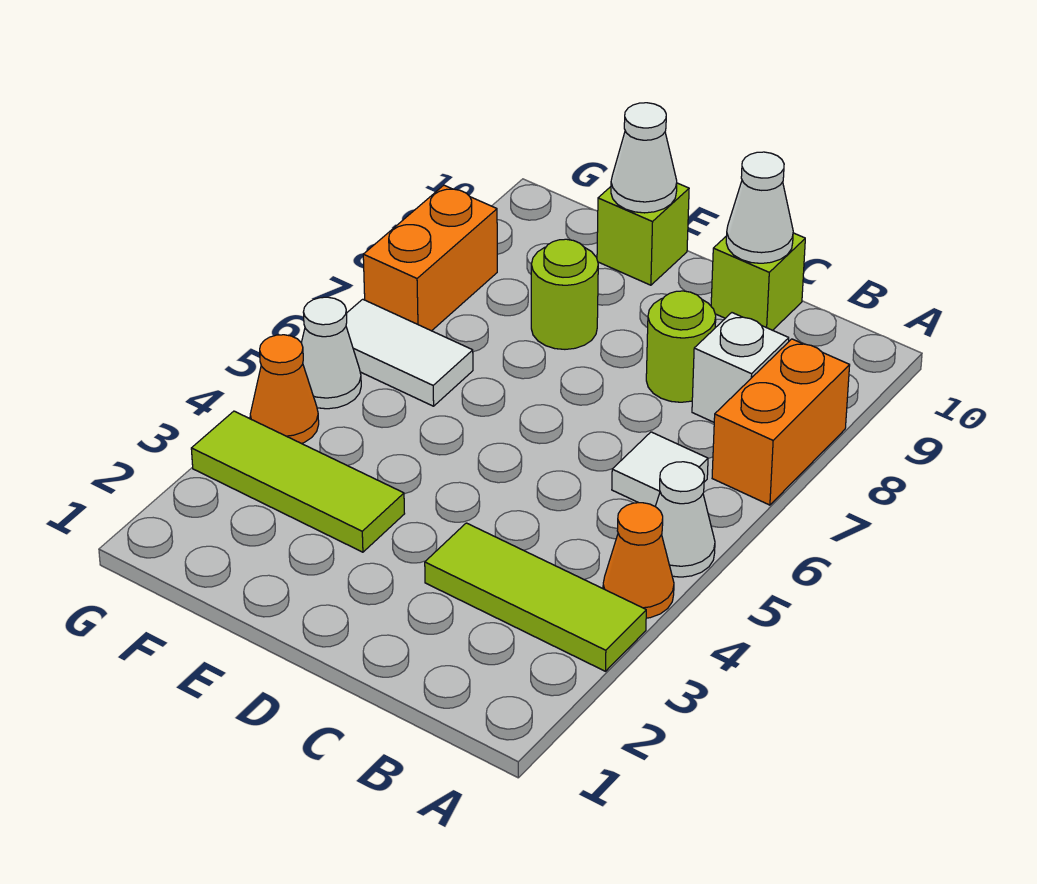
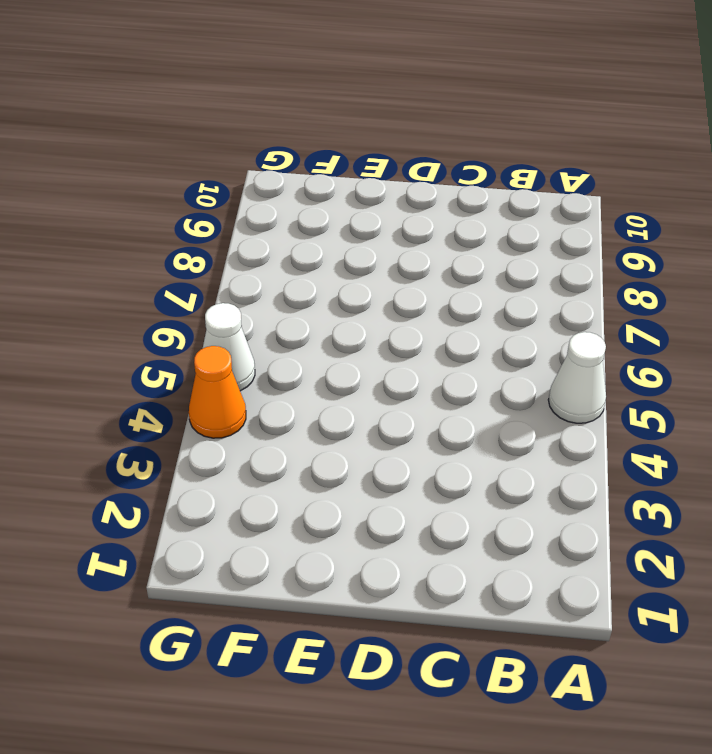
none -> lime 1x3 tile [425,523,646,671]
none -> orange 1x1 cone [603,503,674,618]
none -> orange 1x2 brick [712,339,850,505]

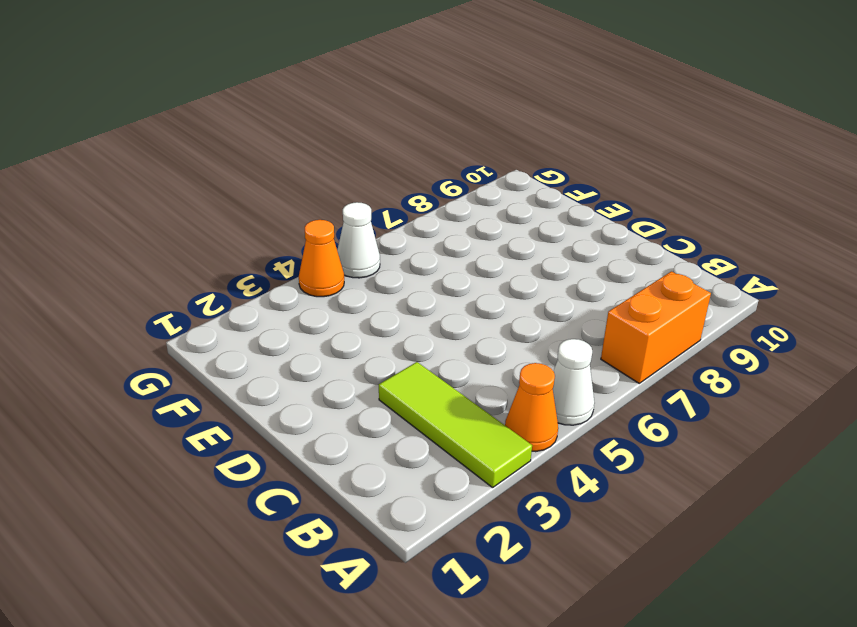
none -> white 1x1 tile [612,432,708,506]
none -> white 1x1 brick [692,313,789,422]
none -> lime 1x1 round brick [646,291,716,402]

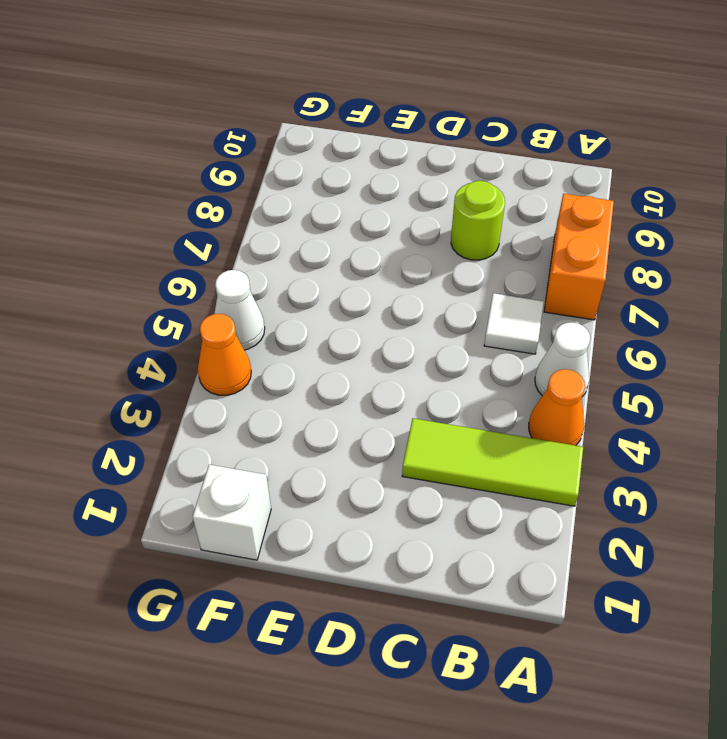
white 1x1 brick [193,465,271,560] -> white 1x1 brick moved to [692,313,789,422]
none -> lime 1x1 brick [711,233,805,330]
none -> lime 1x3 tile [191,411,405,552]
none -> lime 1x1 round brick [531,239,598,349]

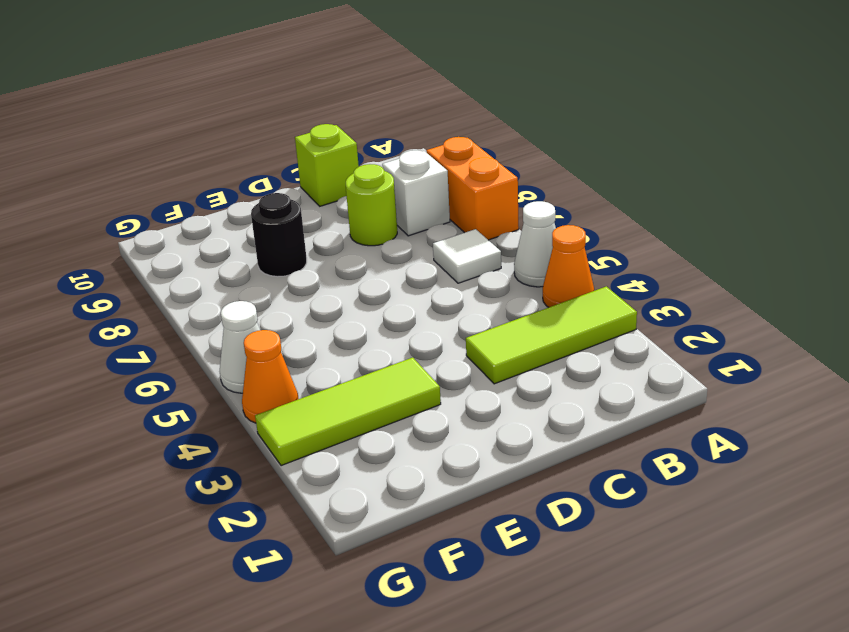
black 1x1 round brick [251,193,307,277] -> lime 1x1 round brick [531,239,598,349]
none -> lime 1x1 brick [597,183,689,285]
none -> white 1x2 tile [346,299,473,406]
none -> orange 1x2 brick [363,185,497,331]

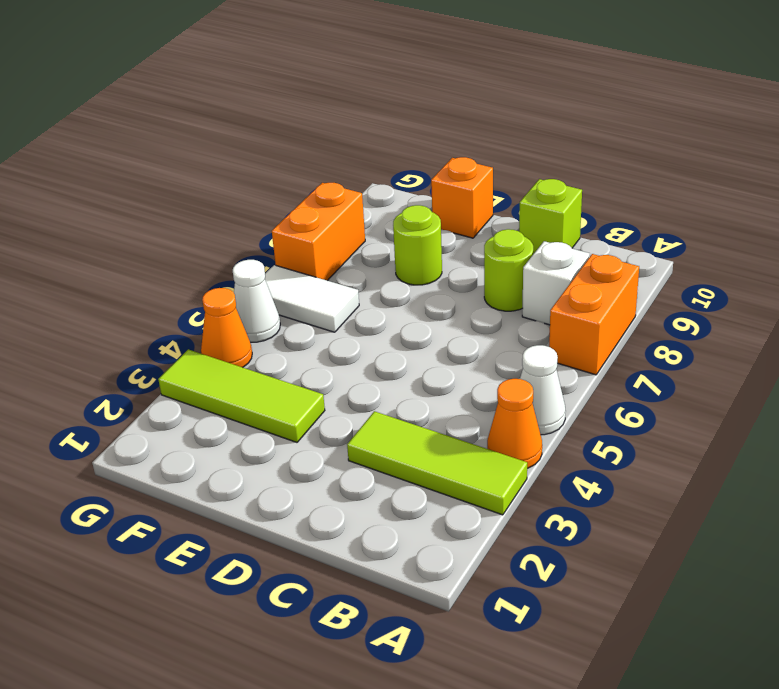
orange 1x1 brick [431,157,493,238] -> lime 1x1 brick [597,183,689,285]
none -> white 1x1 tile [612,432,708,506]
none -> white 1x1 cone [726,152,793,263]
none -> white 1x1 cone [611,103,677,213]

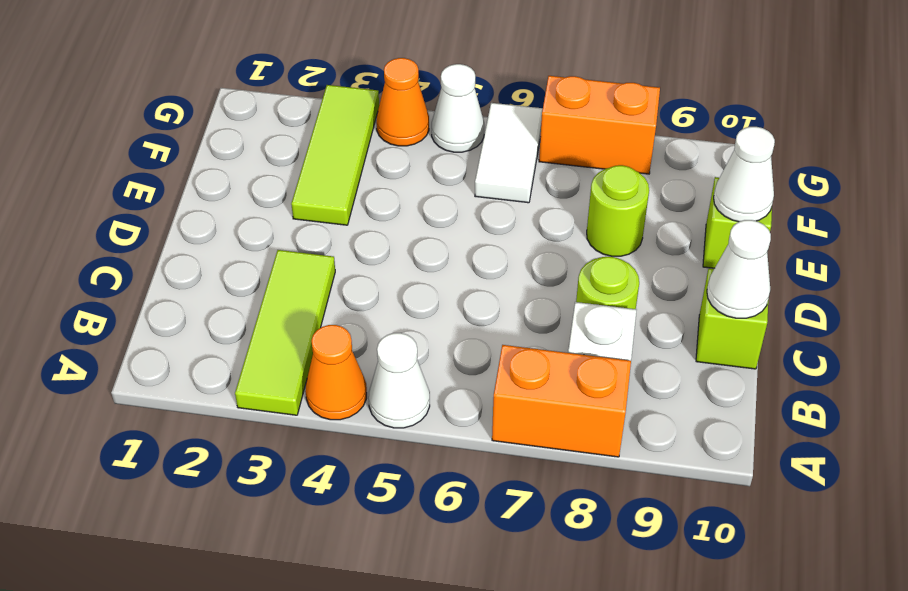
none -> white 1x1 tile [612,432,708,506]

